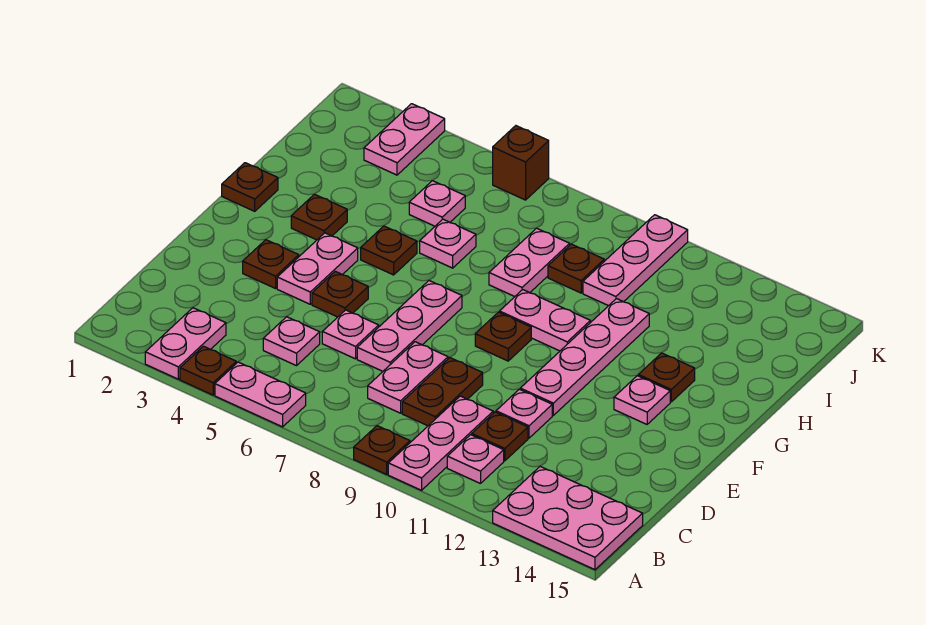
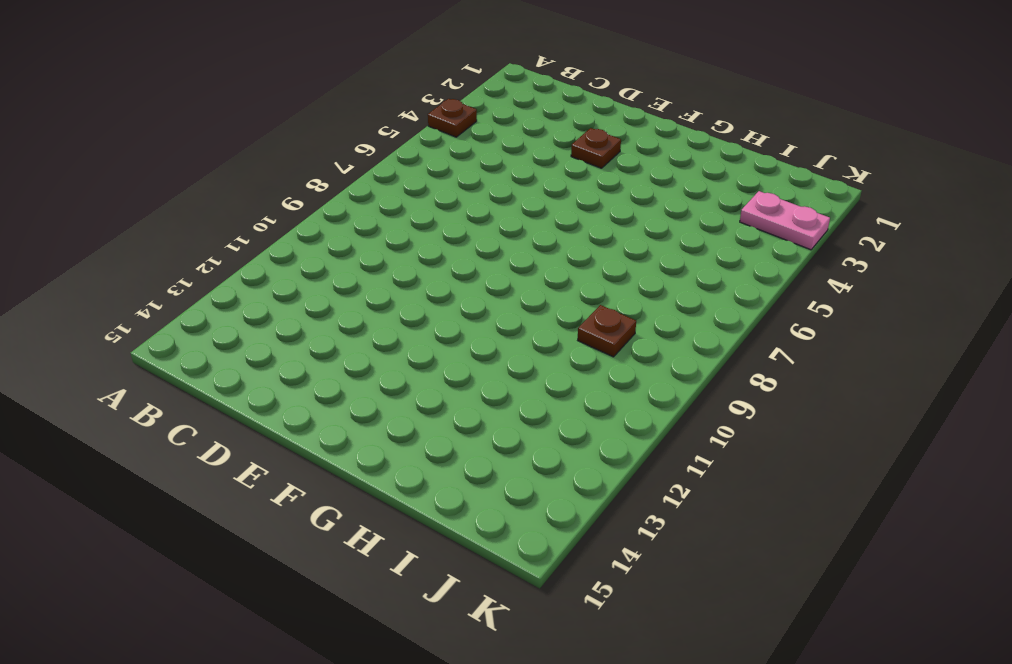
none -> pink 1x2 plate [145,308,226,379]
none -> pink 1x2 plate [215,362,306,427]
none -> brown 1x1 plate [354,426,410,474]
none -> pink 1x3 plate [388,396,493,490]

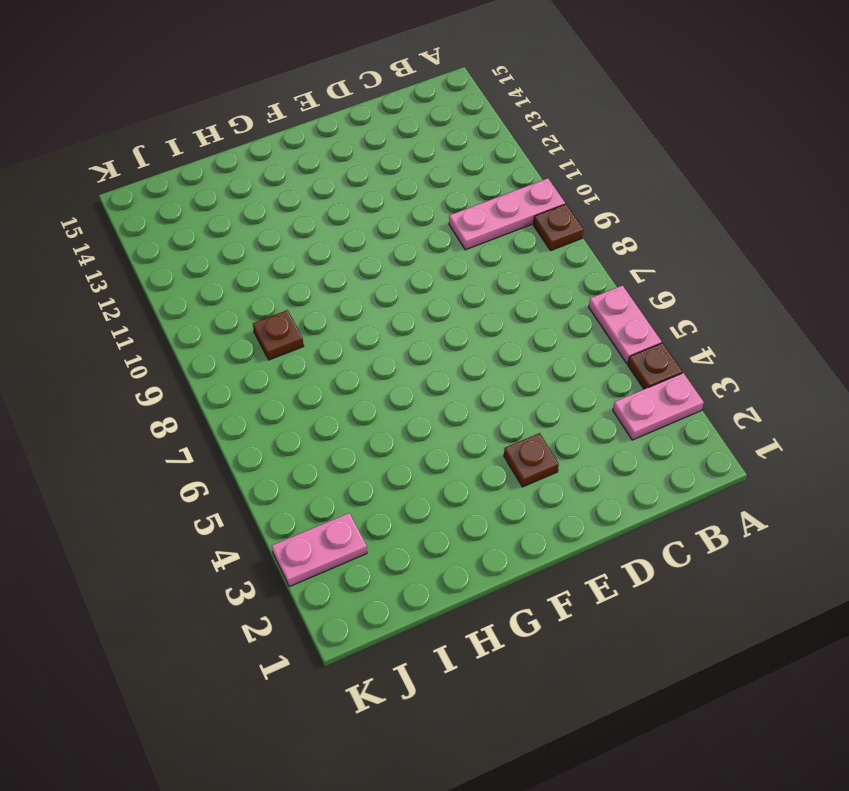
none -> pink 2x3 plate [493,467,643,570]
none -> pink 1x1 plate [447,435,504,484]
none -> pink 1x1 plate [263,317,320,366]
none -> pink 1x2 plate [368,342,448,413]

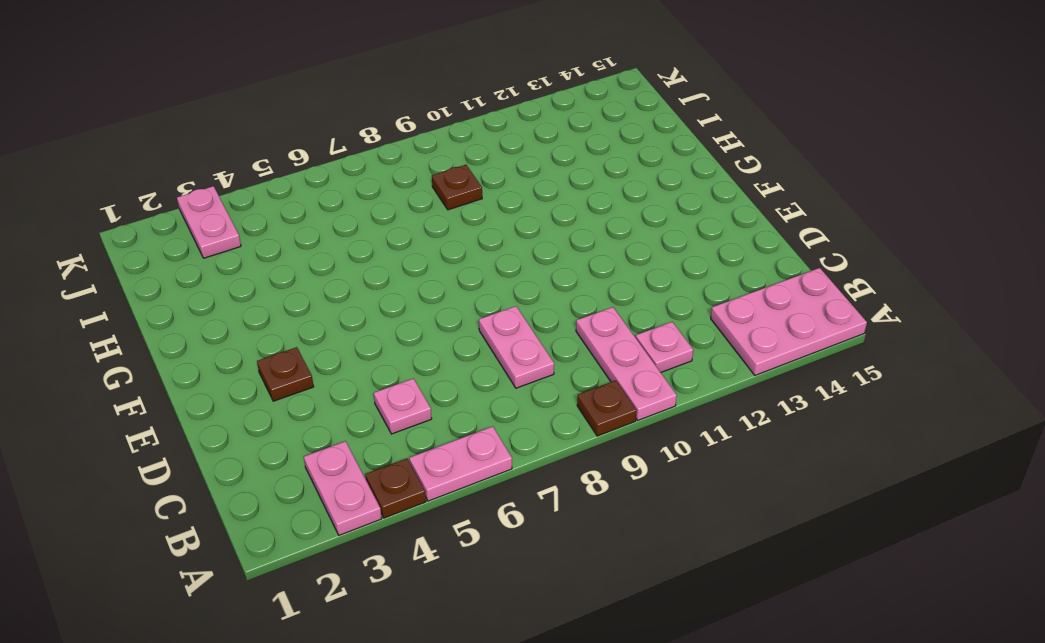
none -> brown 1x2 plate [402,358,483,426]
none -> brown 1x1 plate [472,412,528,461]
none -> pink 1x1 plate [322,310,379,359]
none -> pink 1x3 plate [357,281,462,371]

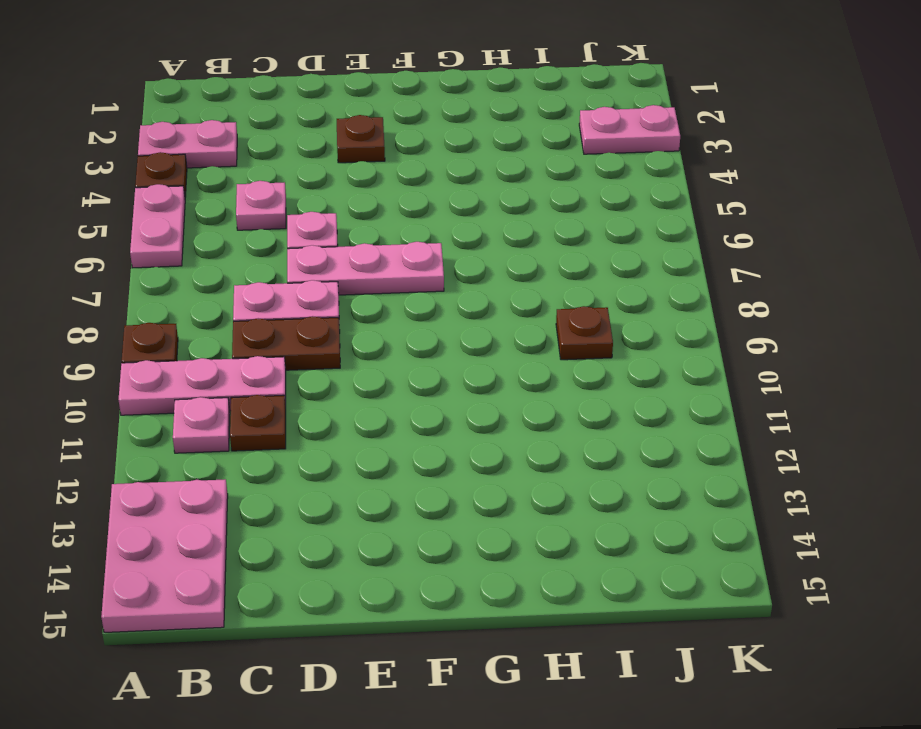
none -> pink 1x1 plate [496,389,552,438]
none -> pink 1x2 plate [277,233,358,304]
none -> brown 1x1 plate [312,271,368,317]
none -> pink 1x4 plate [520,299,649,415]

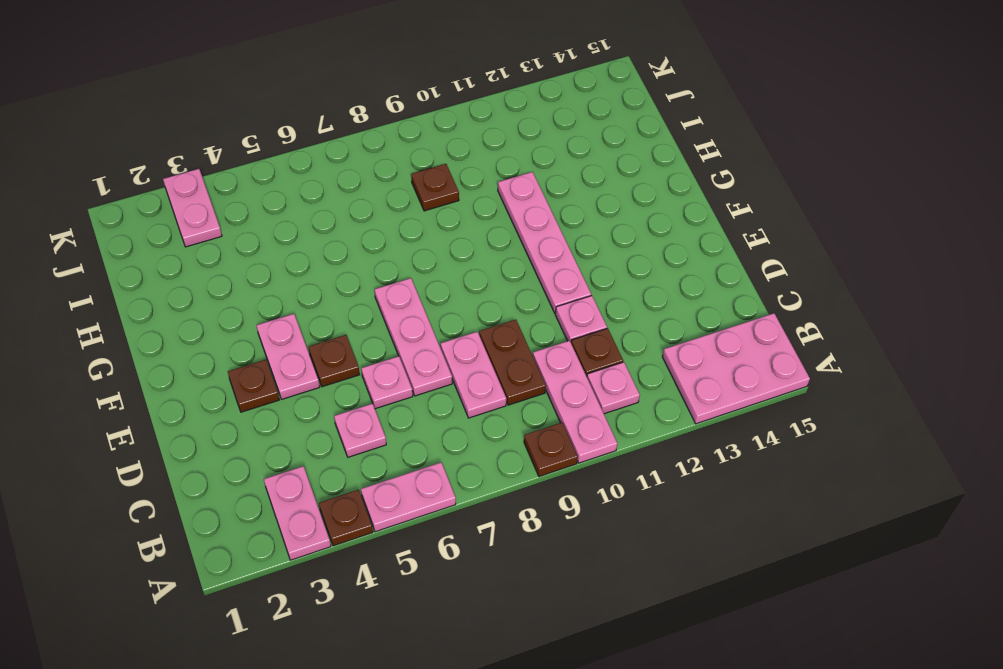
none -> brown 1x1 plate [475,312,531,361]
none -> pink 1x1 plate [614,376,670,424]
none -> brown 1x1 plate [222,163,278,211]
none -> brown 1x1 plate [291,194,347,240]

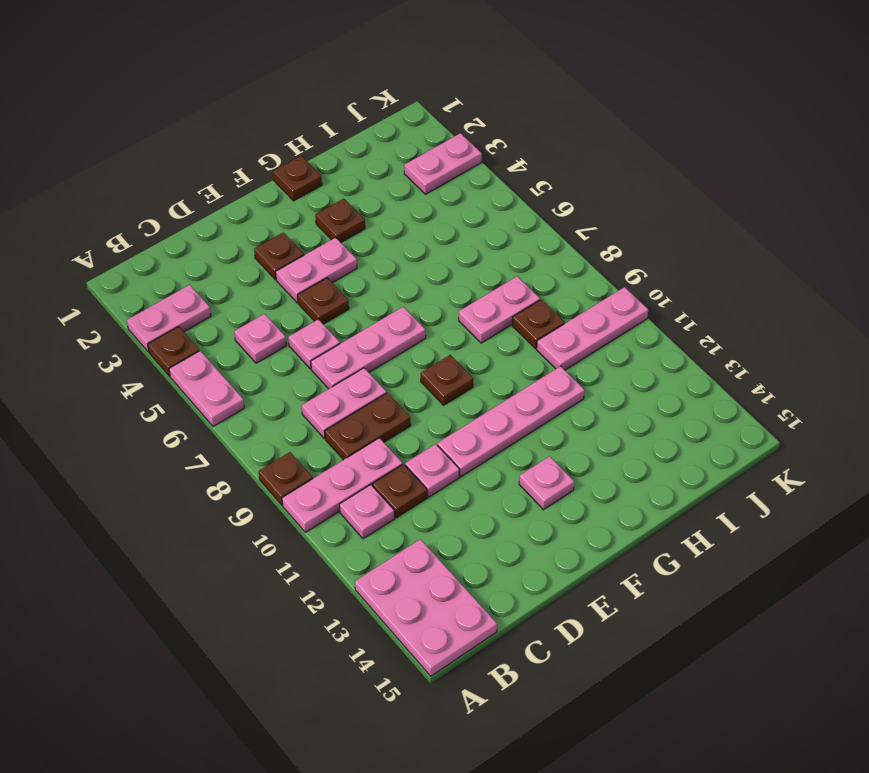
none -> brown 1x1 plate [361,226,417,275]
none -> pink 1x2 plate [500,290,590,351]
none -> brown 1x1 plate [638,353,695,402]
none -> pink 1x1 plate [420,219,476,268]

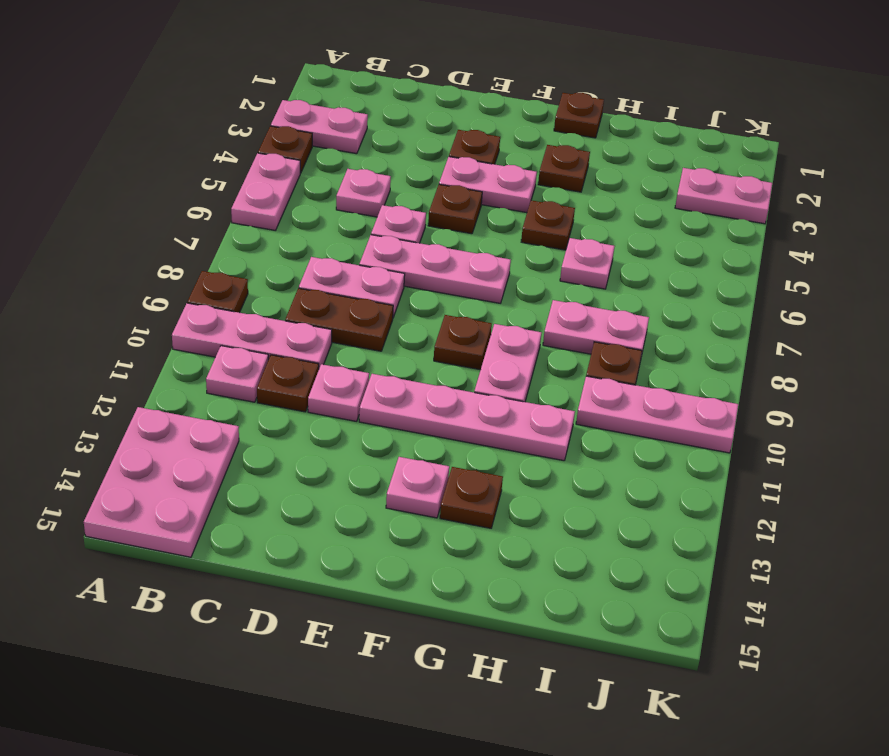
none -> pink 1x1 plate [409,181,465,226]
none -> brown 1x1 brick [493,126,549,200]

